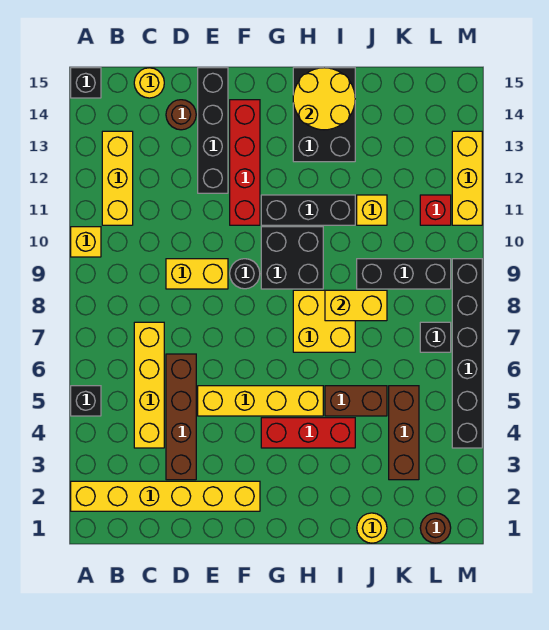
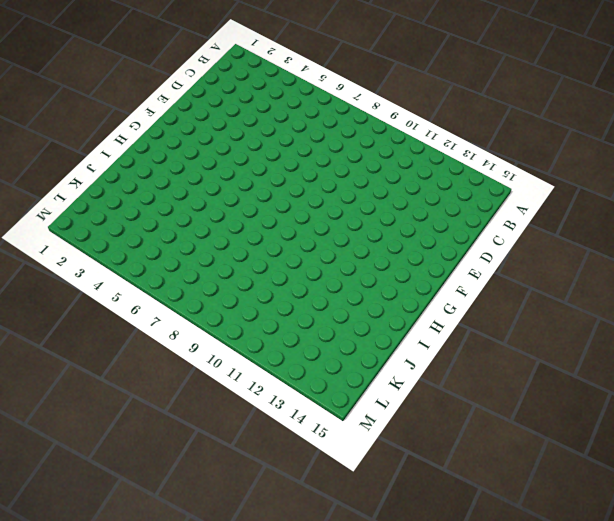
none -> yellow 1x6 brick [71,481,260,511]
none -> black 1x1 brick [71,386,101,416]
none -> yellow 1x1 brick [71,227,101,257]
none -> black 1x1 brick [71,68,101,98]

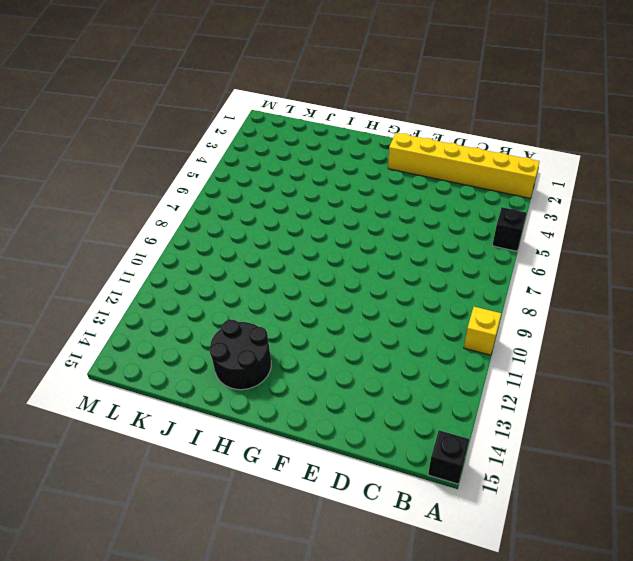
black 2x2 round brick [210,319,271,390] -> black 2x3 brick [293,68,355,162]
none -> yellow 1x3 brick [102,131,133,225]
none -> yellow 1x4 brick [134,322,164,448]
none -> yellow 1x1 round brick [134,68,164,98]
none -> brown 1x4 brick [166,354,196,480]

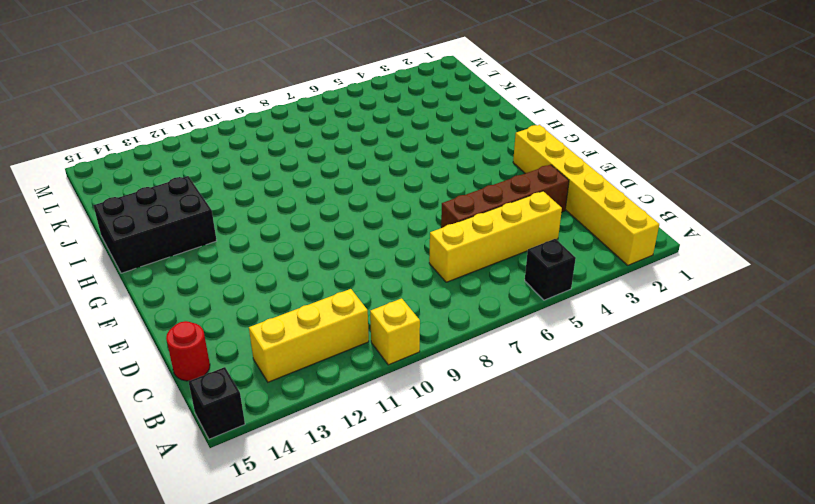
red 1x1 round brick [166,321,210,381] -> yellow 1x1 round brick [134,68,164,98]
none -> yellow 1x2 brick [166,259,228,289]
none -> brown 1x1 round brick [166,100,196,130]
none -> yellow 1x4 brick [198,386,323,416]
none -> black 1x4 brick [198,68,228,193]

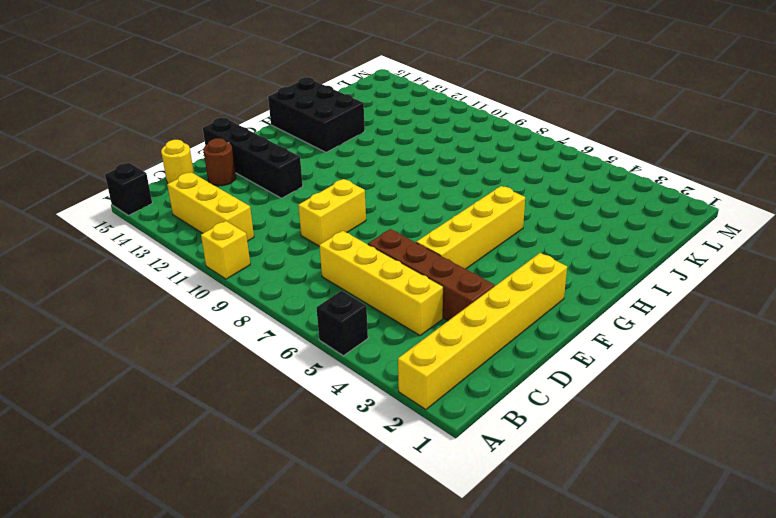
none -> black 1x1 round brick [230,259,260,289]
none -> red 1x4 brick [230,100,260,225]
none -> red 1x3 brick [261,418,355,448]
none -> black 2x2 brick [261,227,323,289]

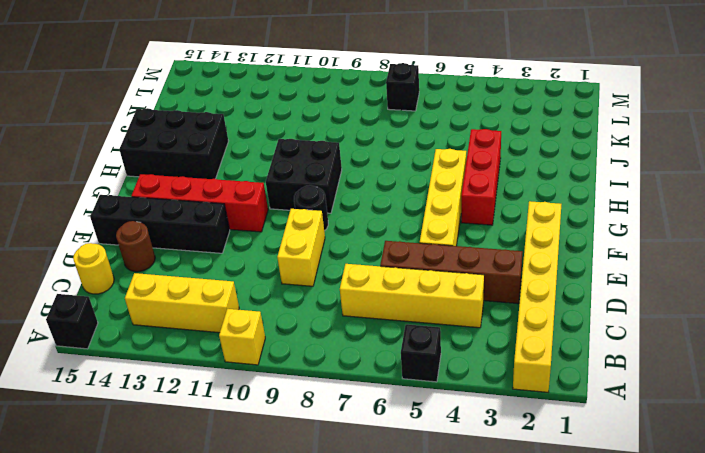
none -> black 1x3 brick [261,195,355,225]
none -> yellow 2x2 brick [293,290,355,352]
none -> brown 1x2 brick [325,386,387,416]
none -> yellow 1x1 round brick [357,513,387,543]

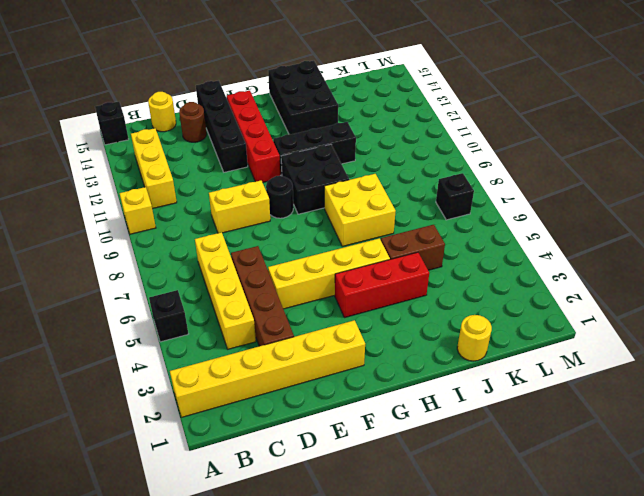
none -> black 1x3 brick [357,259,451,289]
none -> yellow 1x1 brick [357,195,387,225]
none -> brown 1x3 brick [389,386,419,480]
none -> brown 1x1 round brick [420,513,451,543]

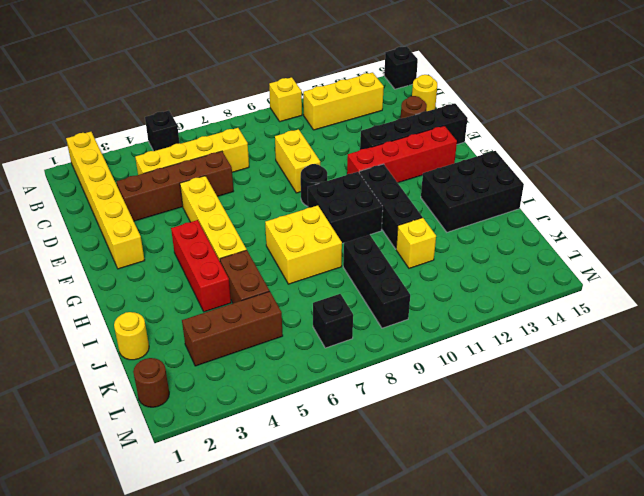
none -> red 1x1 brick [420,195,451,225]
none -> black 1x6 brick [452,259,482,448]
none -> yellow 1x3 brick [452,131,482,225]
none -> yellow 2x2 round brick [293,68,355,130]

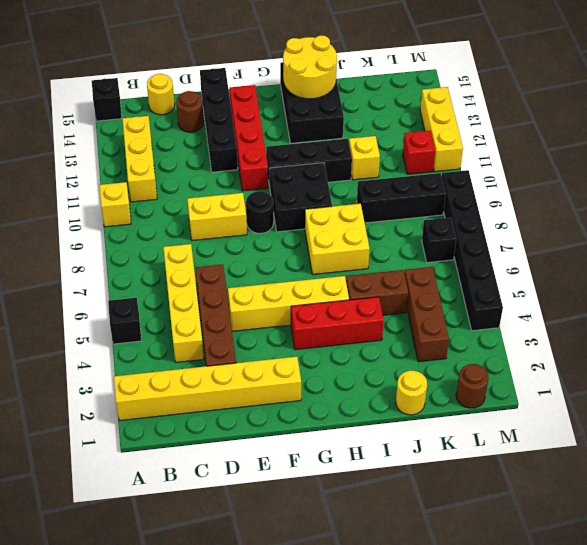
none -> yellow 1x2 brick [325,290,387,321]

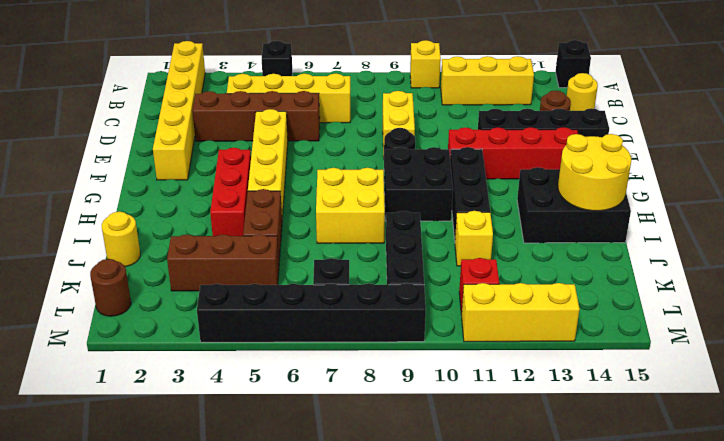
none -> yellow 1x2 brick [325,290,387,321]

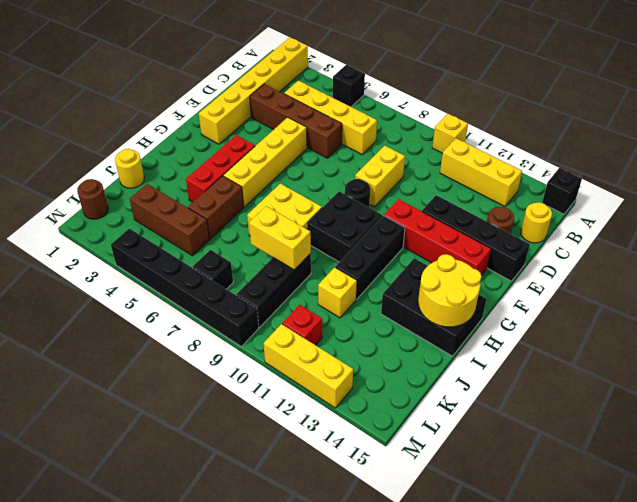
yellow 1x2 brick [249,206,311,270] -> yellow 1x2 brick turned to [325,290,387,321]

